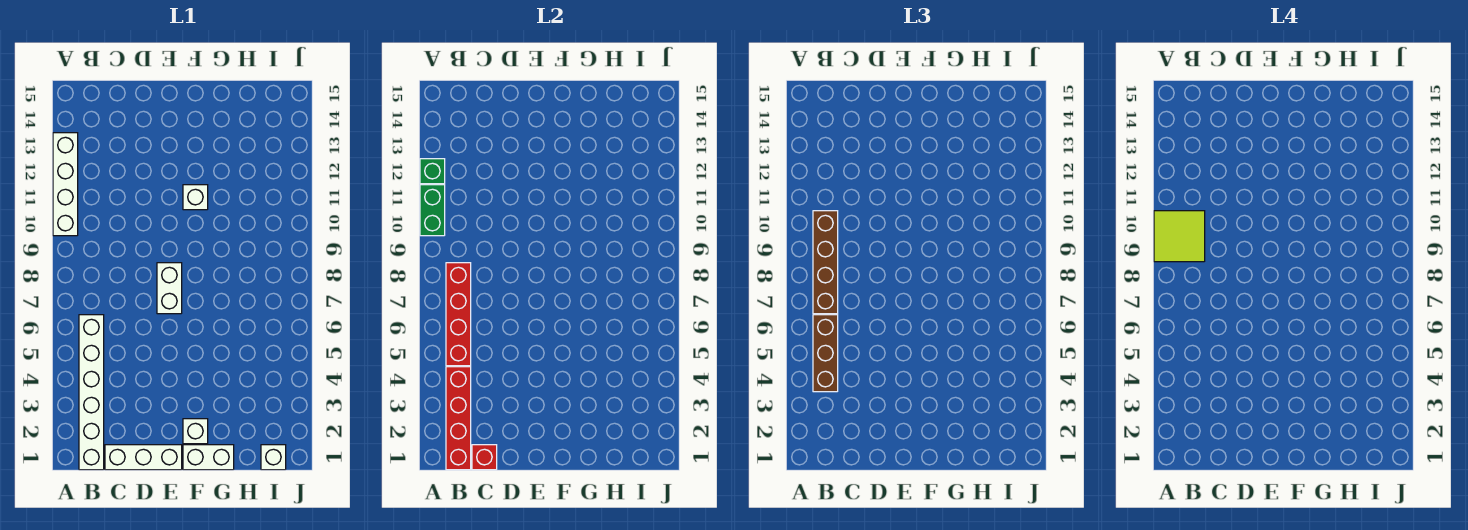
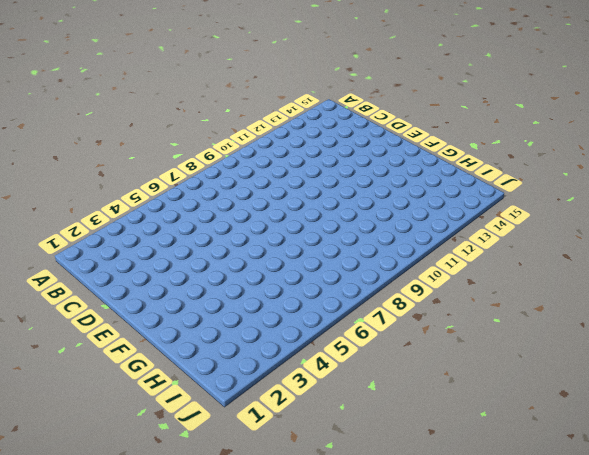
none -> white 1x4 brick [53,133,78,236]
none -> white 1x6 brick [79,315,104,470]
none -> white 1x3 brick [105,445,182,470]

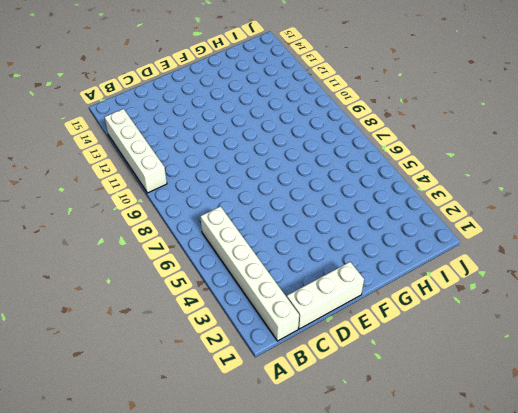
none -> white 1x2 brick [157,263,182,314]
none -> white 1x2 brick [183,445,234,470]
none -> white 1x1 brick [183,419,208,444]

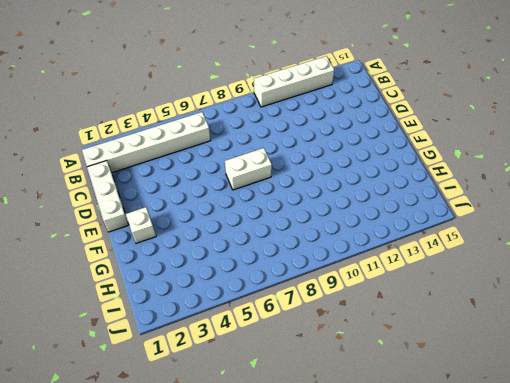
none -> white 1x2 brick [183,445,234,470]
none -> white 1x1 brick [183,185,208,210]
none -> white 1x1 brick [261,445,286,470]

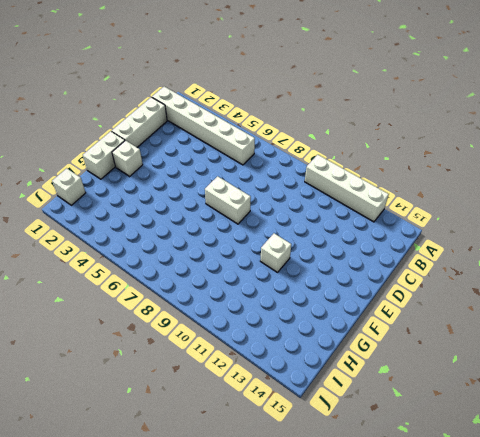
none -> green 1x2 brick [420,185,445,236]
none -> green 1x1 brick [420,159,445,184]
none -> red 1x4 brick [446,367,471,470]

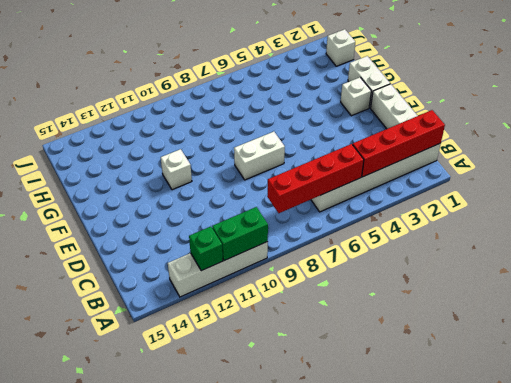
none -> red 1x1 brick [472,445,497,470]
none -> brown 1x3 brick [813,315,838,392]
none -> brown 1x4 brick [813,211,838,314]

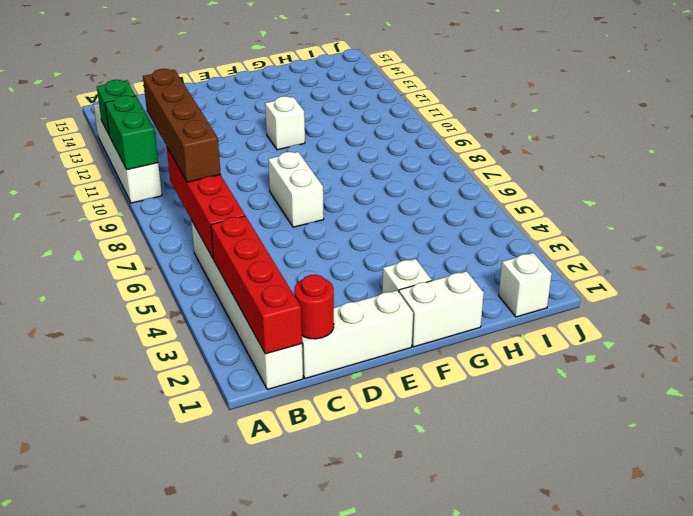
red 1x1 round brick [294,275,334,339] -> red 1x1 brick [472,445,497,470]
none -> brown 1x3 brick [813,315,838,392]
none -> lime 2x2 tile [1154,211,1205,262]

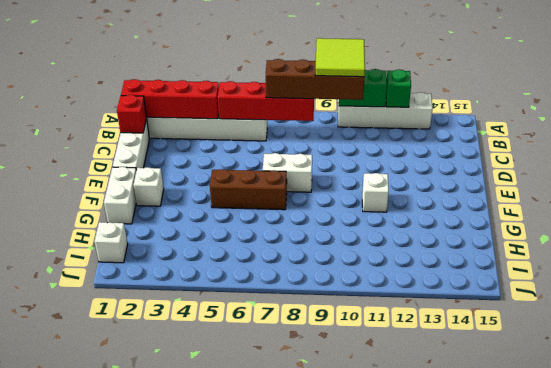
brown 1x3 brick [210,169,287,210] -> brown 1x3 brick moved to [813,315,838,392]

